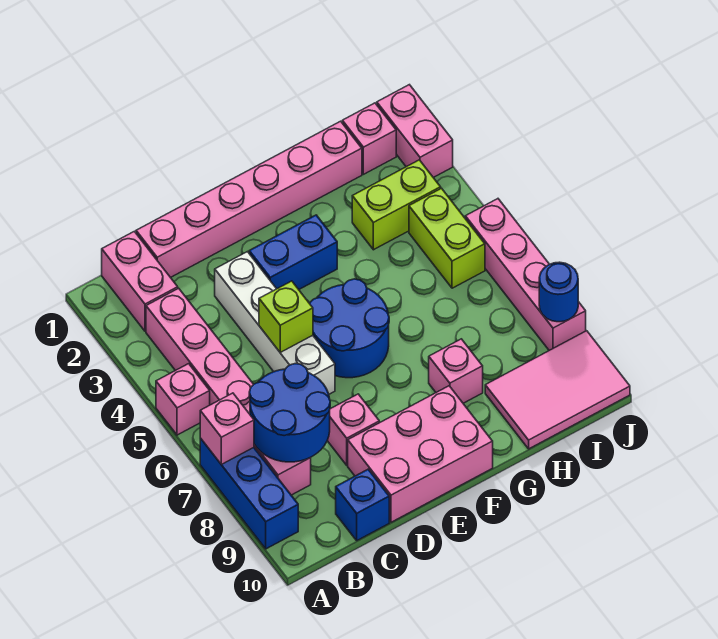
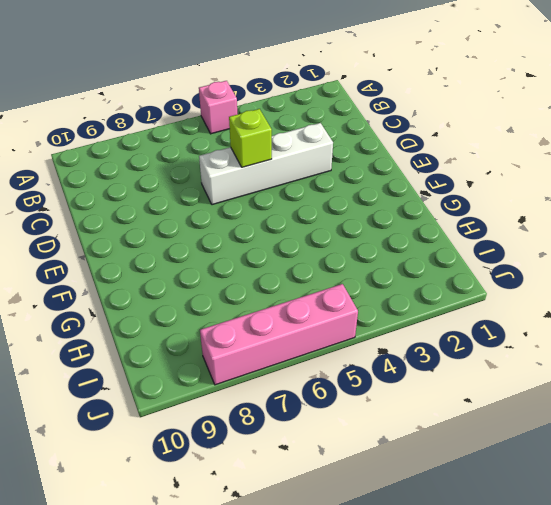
none -> blue 1x3 brick [200,438,298,549]
none -> pink 1x2 brick [102,231,178,331]
none -> pink 1x6 brick [146,288,311,495]

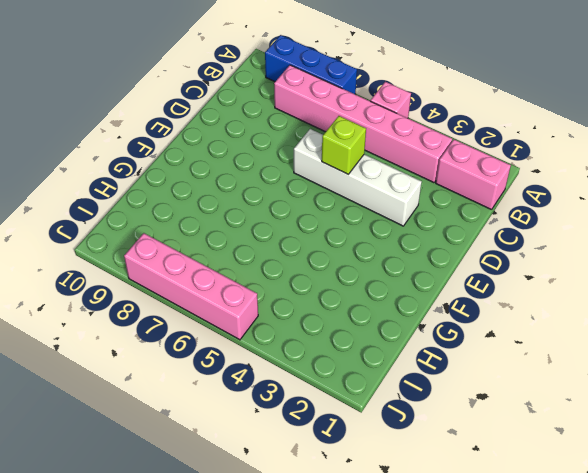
none -> pink 1x6 brick [136,121,362,277]
none -> blue 1x1 brick [336,469,389,540]
none -> pink 1x1 brick [327,394,379,465]

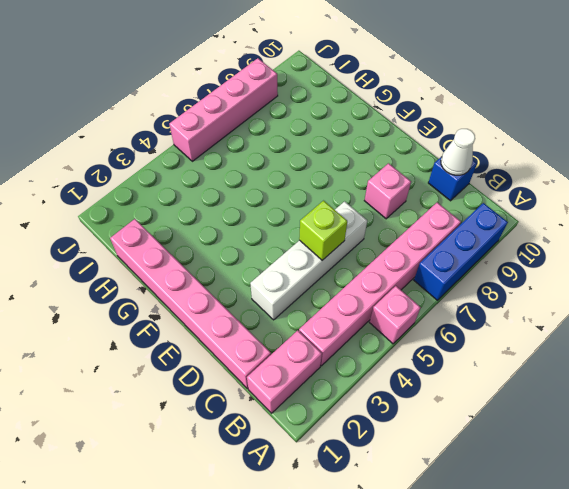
white 1x1 cone [441,129,475,175] -> none
none -> pink 2x3 brick [348,386,493,522]
none -> blue 1x2 brick [249,215,337,289]
none -> blue 2x2 round brick [309,279,389,378]

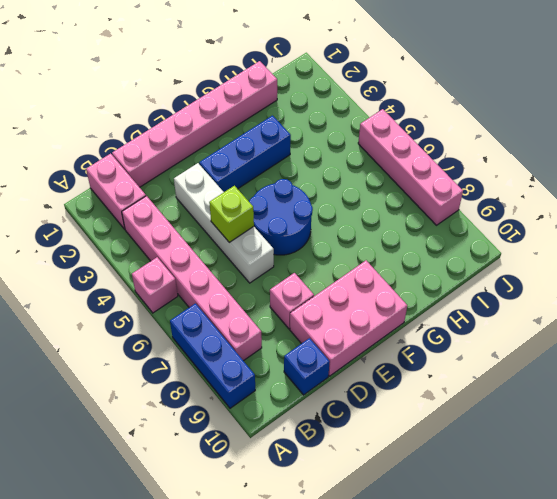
blue 1x3 brick [199,116,291,192] -> blue 1x2 brick [249,215,337,289]
none -> pink 1x1 brick [429,339,483,403]
none -> lime 1x2 brick [352,160,441,250]
none -> pink 2x3 tile [485,331,630,449]

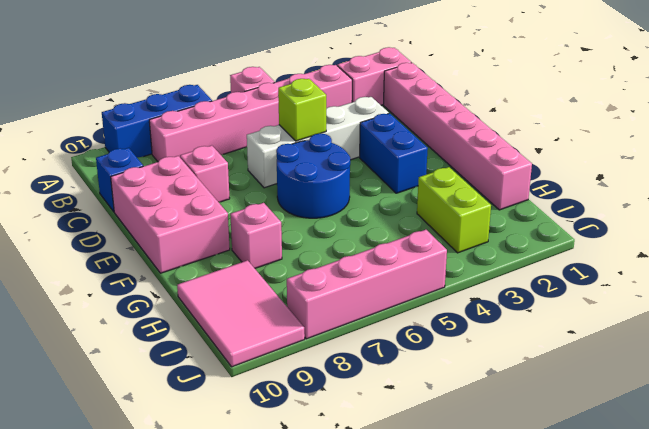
none -> pink 1x1 brick [342,103,396,174]
none -> lime 1x2 brick [409,188,485,288]
none -> pink 1x2 brick [377,85,453,178]

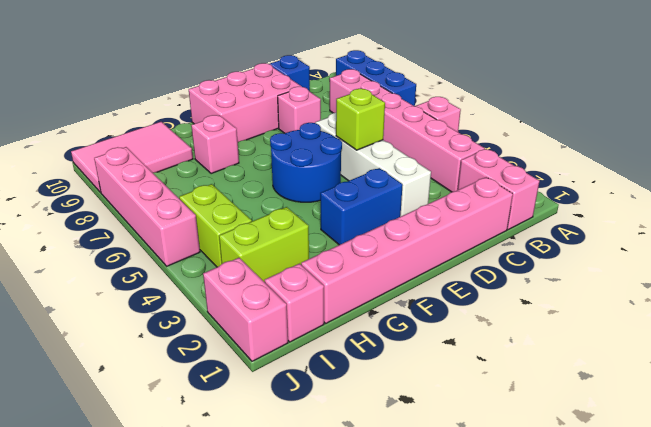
none -> pink 1x1 brick [200,393,254,464]
none -> blue 2x2 round brick [249,364,330,462]
none -> blue 1x1 round brick [539,262,578,322]

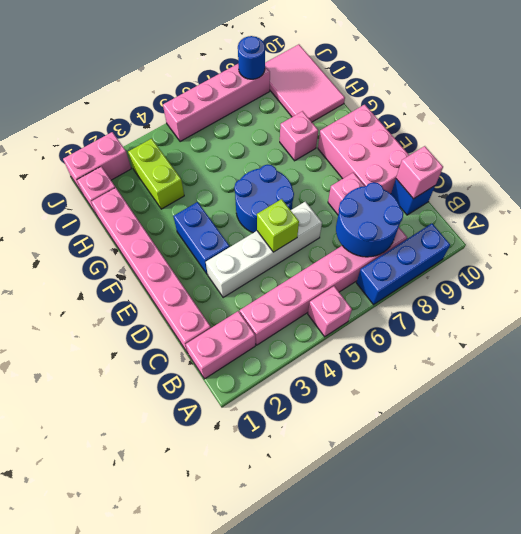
pink 1x1 brick [396,146,443,199] -> pink 1x1 brick moved to [200,393,254,464]
none -> lime 1x2 brick [409,188,485,288]

